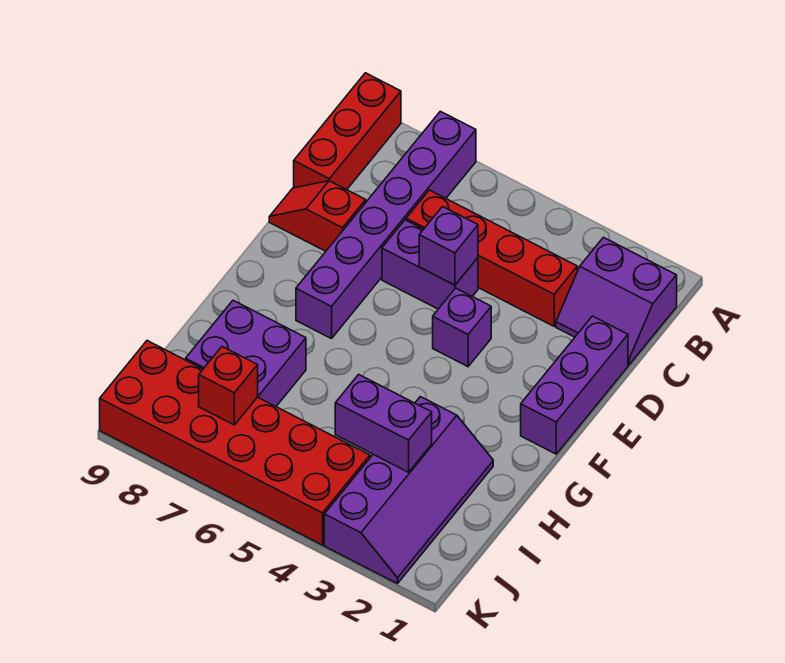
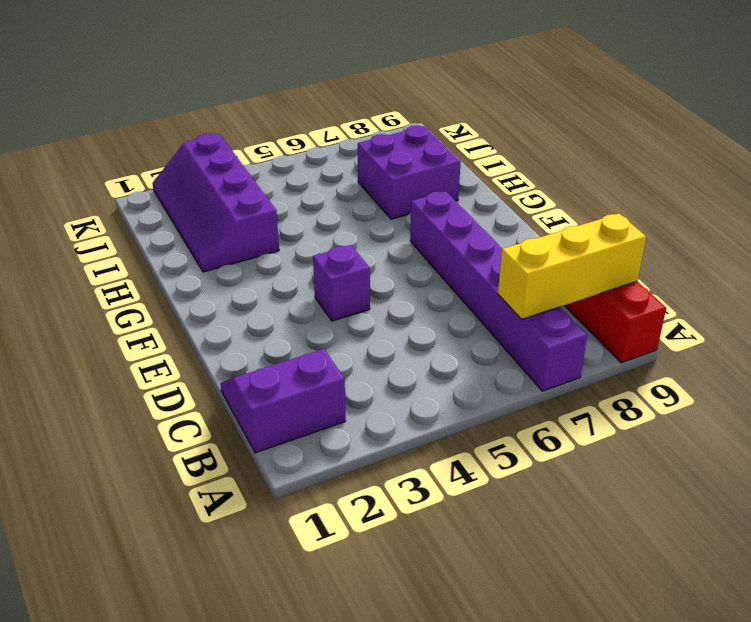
yellow 1x3 brick [498,214,646,319] -> none
none -> red 1x4 brick [406,190,577,326]
none -> purple 1x3 brick [521,316,628,454]
none -> purple 1x2 brick [382,220,478,309]

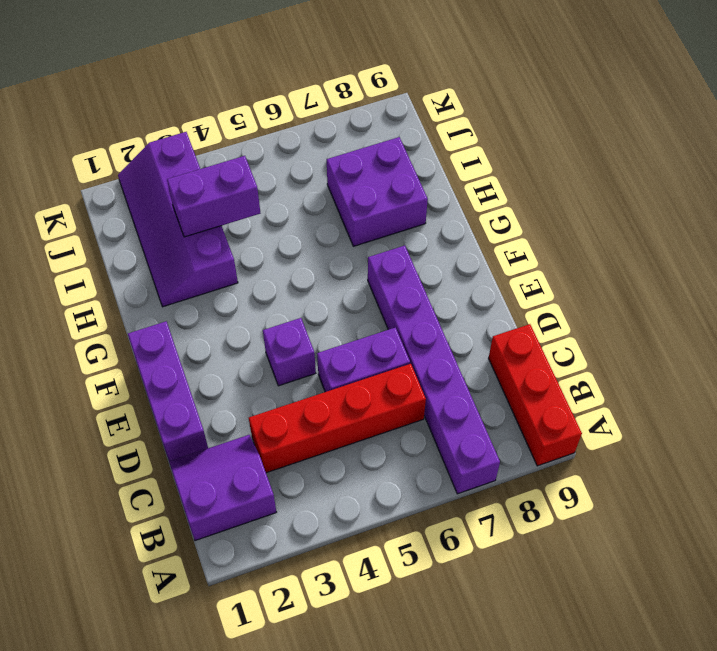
none -> red 1x2 slope [269,181,366,251]
none -> red 2x6 brick [100,341,370,545]
none -> purple 1x1 brick [419,207,478,285]

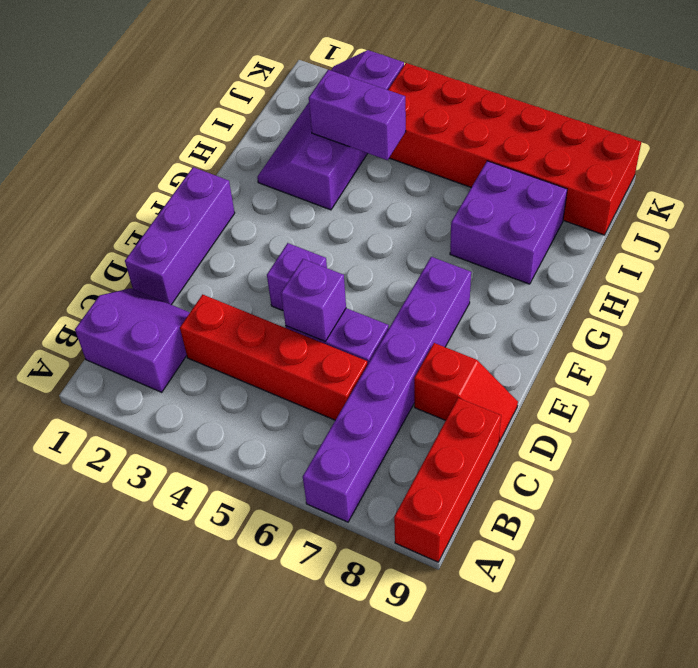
none -> red 1x1 brick [199,347,258,425]

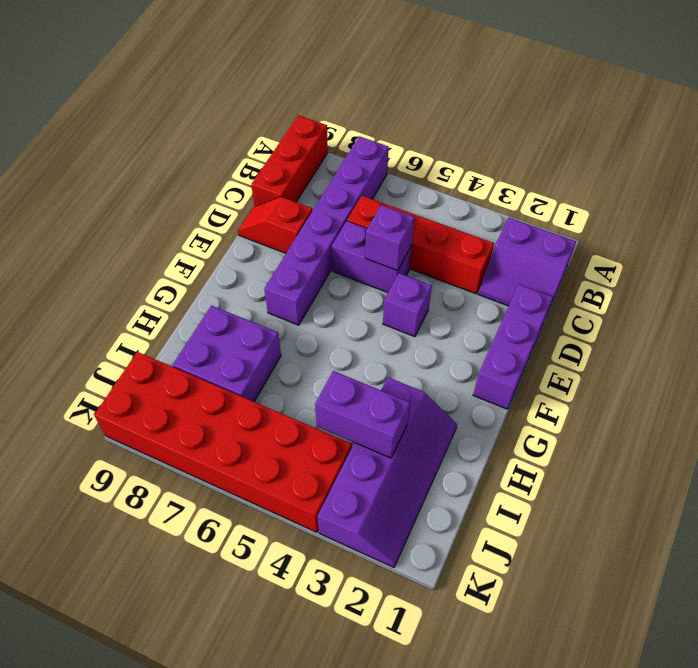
none -> red 1x1 brick [199,347,258,425]

